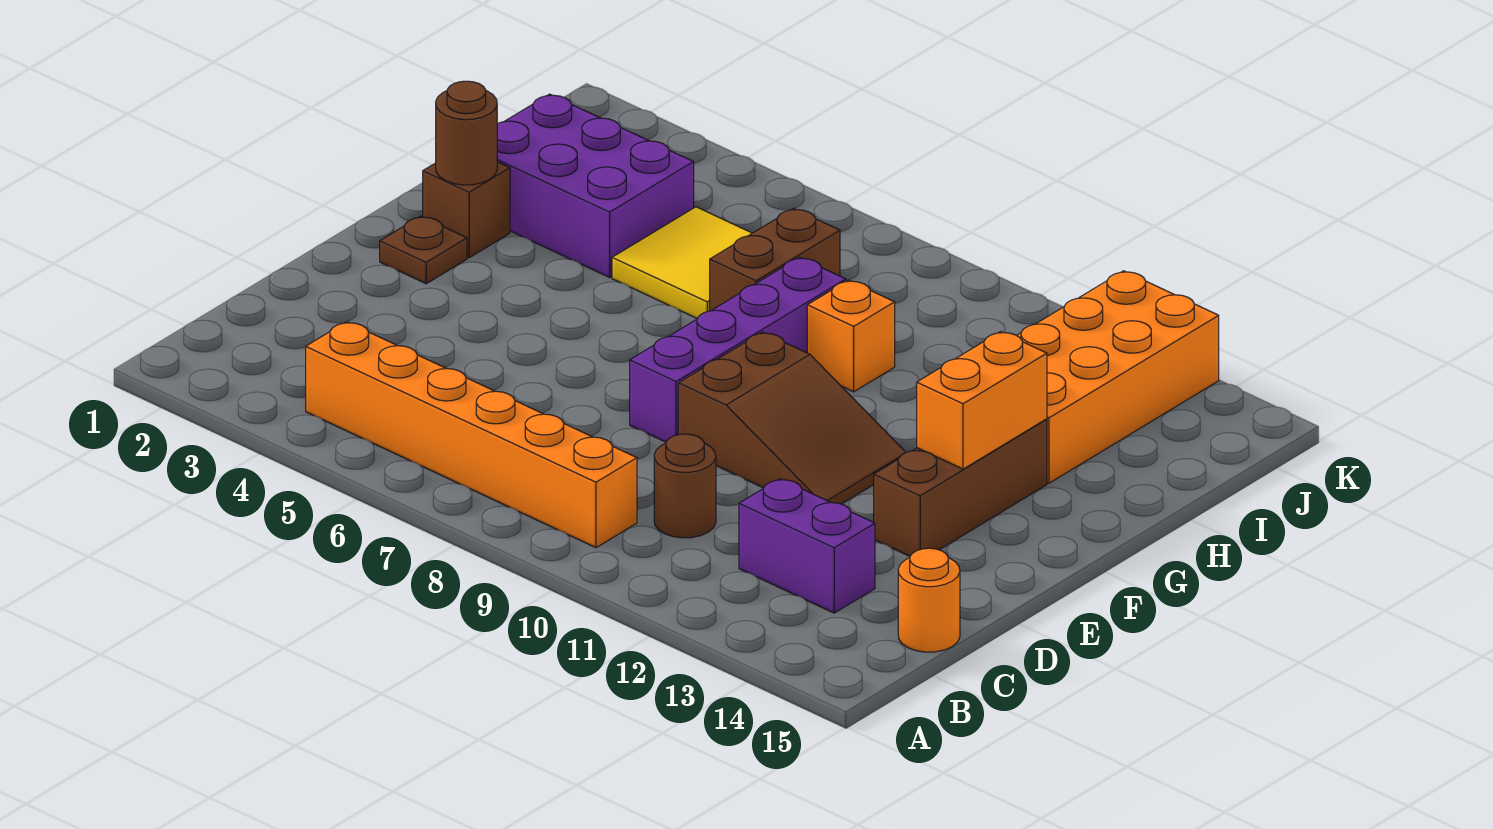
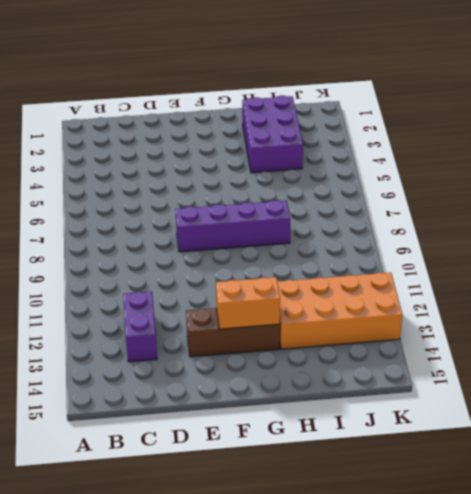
none -> orange 1x6 brick [306,322,637,548]
none -> brown 1x1 round brick [654,434,716,538]
none -> orange 1x1 round brick [898,548,960,652]

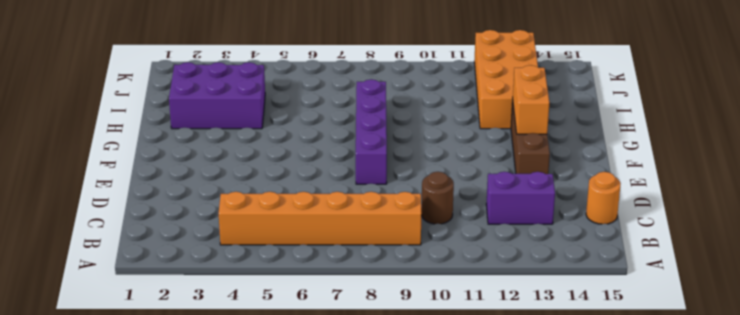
none -> brown 2x3 slope [678,332,906,504]
none -> brown 1x1 plate [380,216,467,284]
none -> brown 1x1 brick [423,162,510,258]

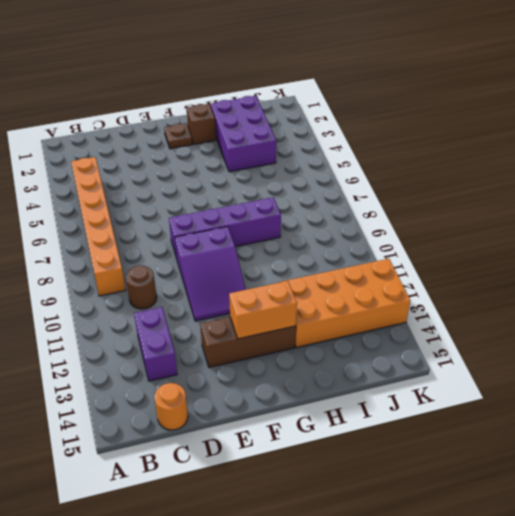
purple 2x3 slope [175,227,246,321] -> brown 2x3 slope [678,332,906,504]
none -> yellow 2x2 tile [612,207,752,318]
none -> brown 1x2 brick [710,208,840,311]
none -> orange 1x1 brick [807,280,895,392]

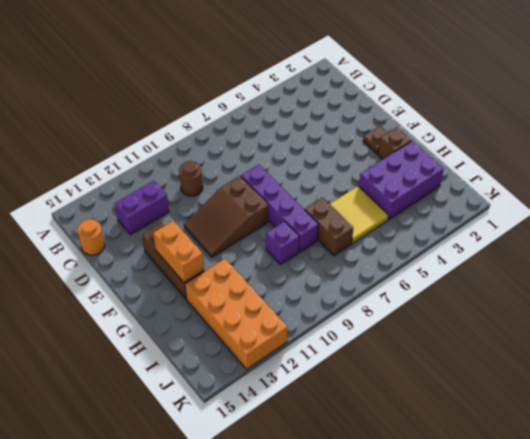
purple 1x1 brick [266,221,299,265] -> orange 1x1 brick [807,280,895,392]
none -> orange 1x6 brick [306,322,637,548]
none -> brown 1x1 round brick [436,81,497,185]

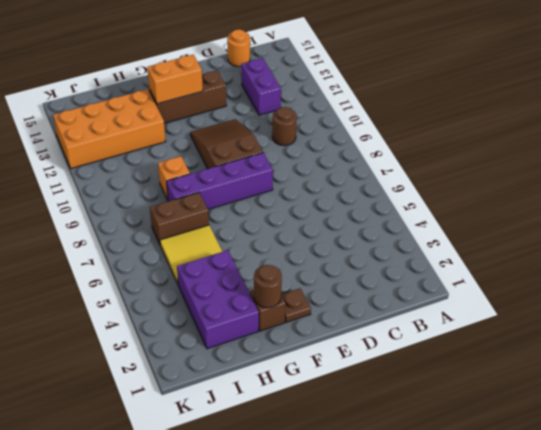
none -> orange 1x6 brick [306,322,637,548]

